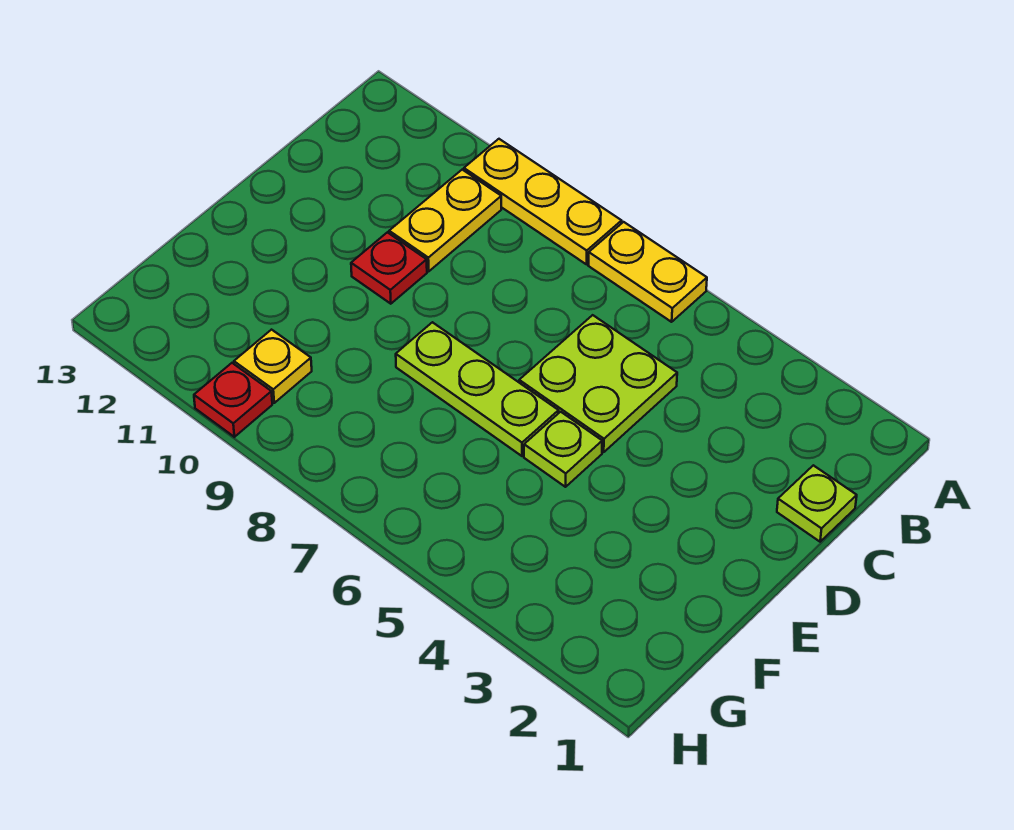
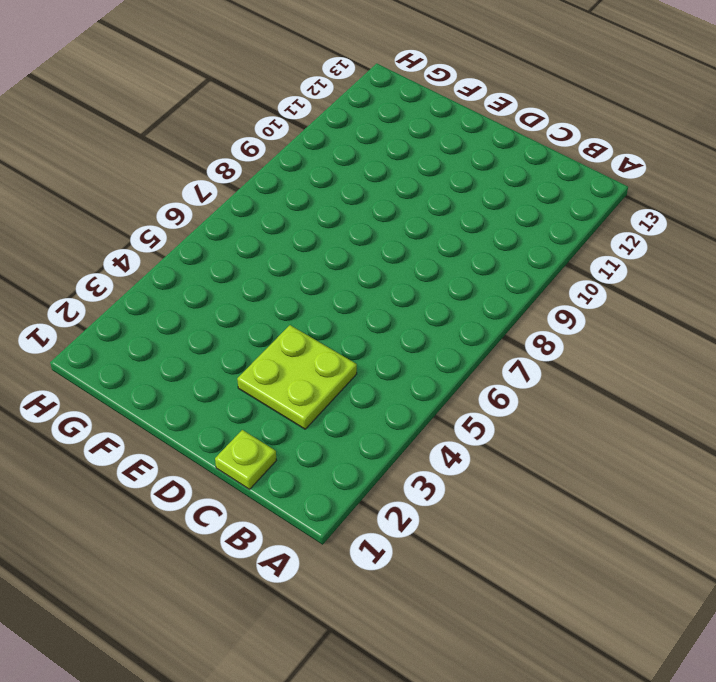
lime 2x2 plate [237,325,357,429] -> lime 2x2 plate moved to [519,315,677,452]
none -> yellow 1x2 plate [588,222,707,322]
none -> yellow 1x3 plate [464,139,622,264]

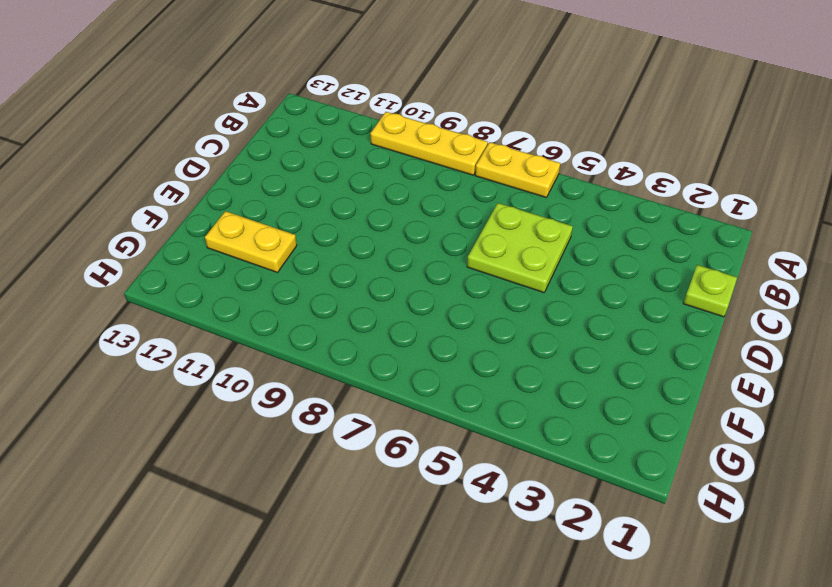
yellow 1x2 plate [205,211,297,272] -> yellow 1x2 plate turned to [389,170,501,271]
none -> red 1x1 plate [351,232,427,304]
none -> lime 1x1 plate [524,412,602,487]

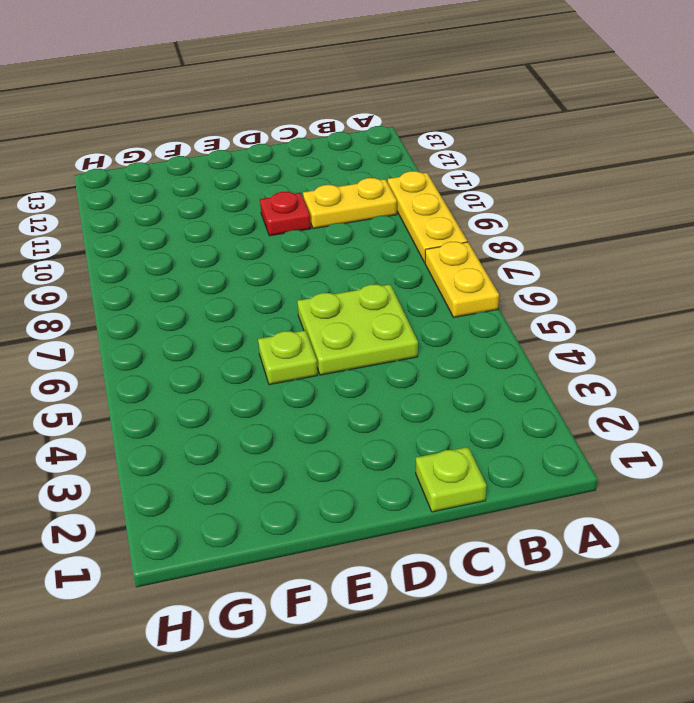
none -> lime 1x3 plate [396,322,559,456]
none -> yellow 1x1 plate [234,330,312,403]

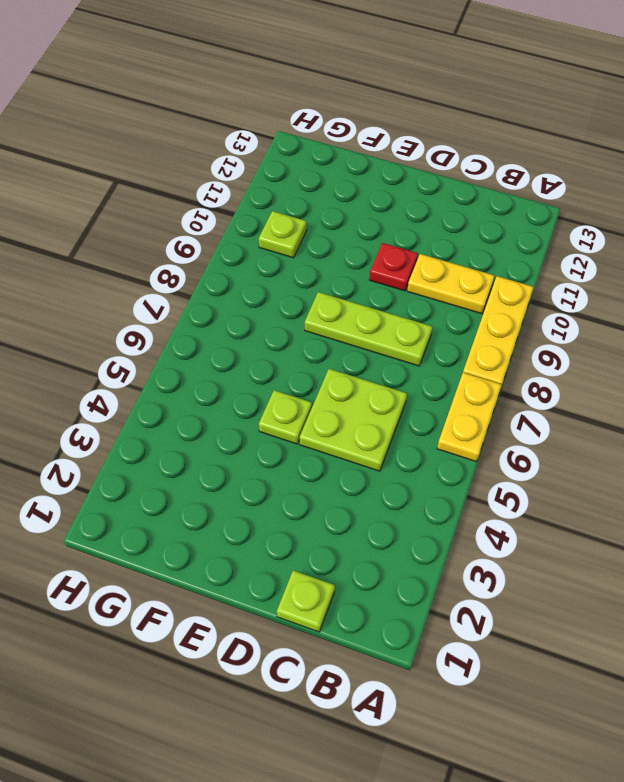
lime 1x3 plate [305,292,432,366] -> lime 1x3 plate turned to [396,322,559,456]
lime 1x1 plate [259,211,307,258] -> yellow 1x1 plate [234,330,312,403]
none -> red 1x1 plate [194,363,272,437]

